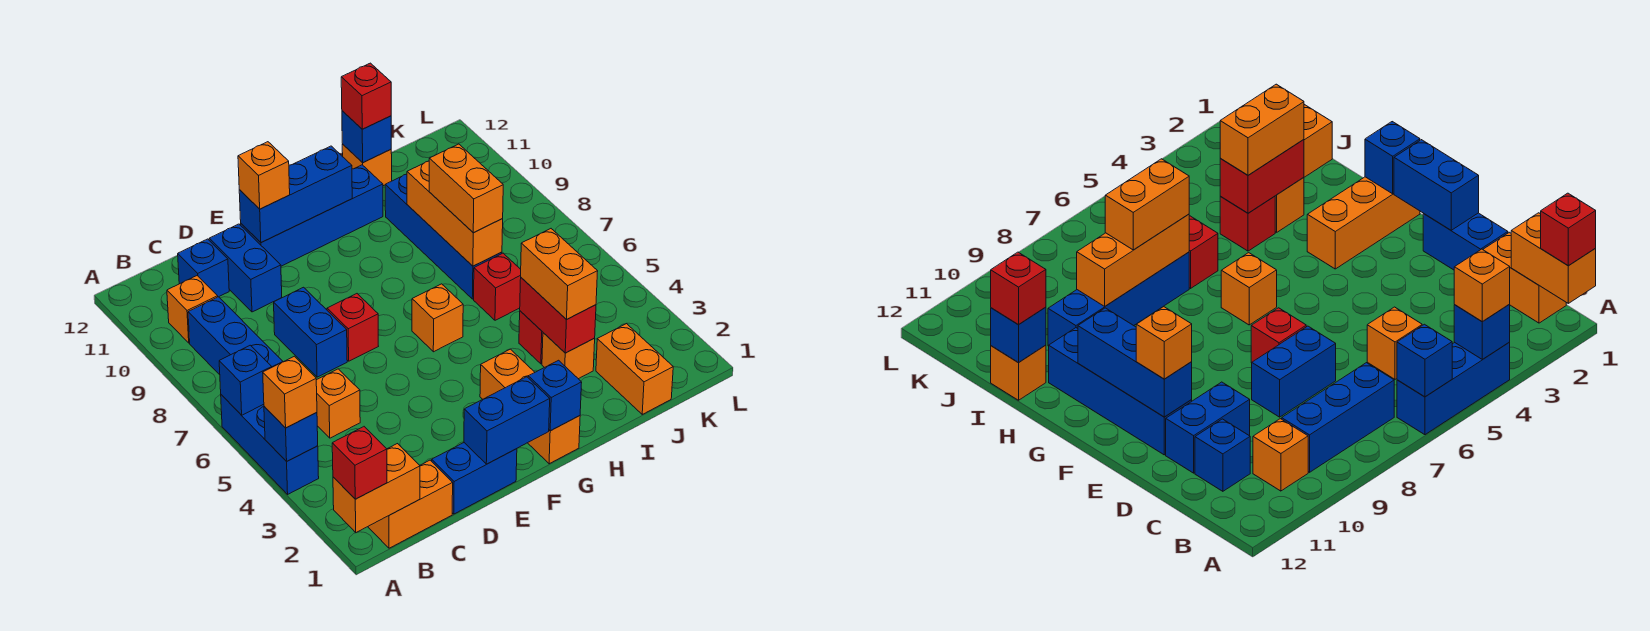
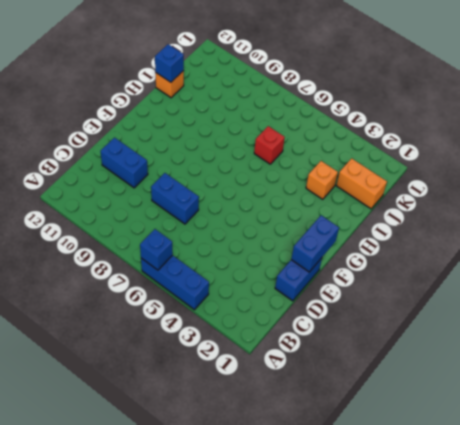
none -> orange 1x2 brick [368,460,453,548]
none -> blue 1x3 brick [188,297,283,375]
none -> orange 1x1 brick [167,276,218,343]
none -> orange 1x1 brick [316,369,360,438]

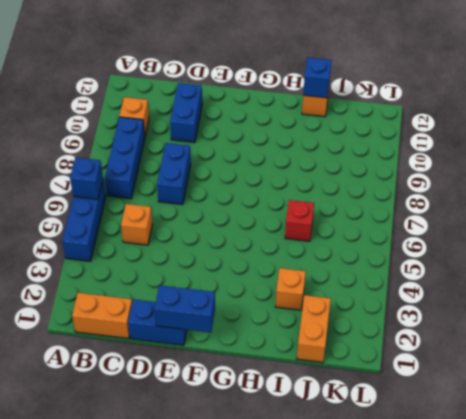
none -> blue 1x1 brick [178,239,229,297]
none -> red 1x1 brick [327,294,378,361]
none -> blue 1x4 brick [241,165,383,266]
none -> orange 1x3 brick [480,349,580,464]

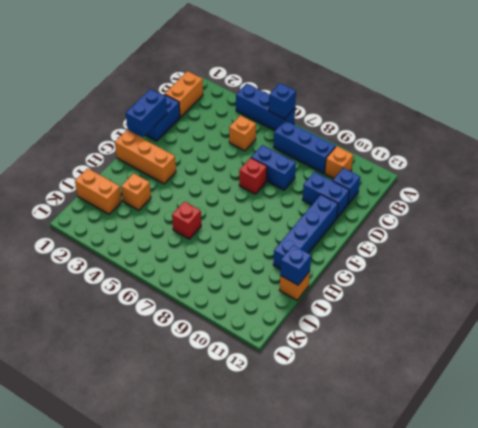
none -> orange 1x1 brick [412,284,463,352]
none -> red 1x1 brick [519,311,543,364]
none -> blue 1x4 brick [385,174,502,299]
none -> orange 1x2 brick [333,444,420,533]

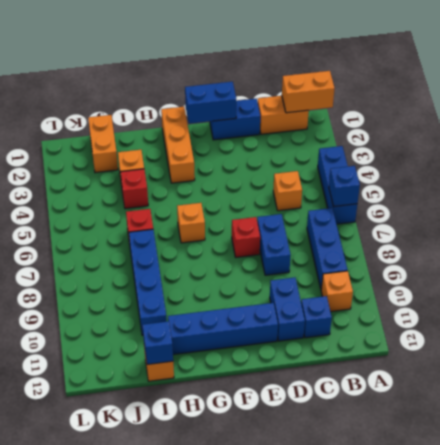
none -> blue 1x1 brick [264,407,318,462]
none -> blue 1x3 brick [239,146,352,243]
none -> blue 1x1 brick [528,360,582,431]
none -> red 1x2 brick [520,278,596,353]

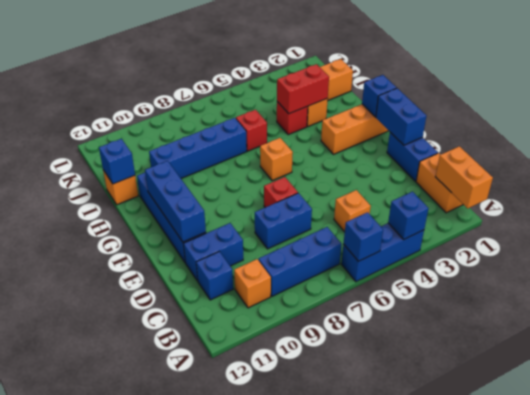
none -> orange 1x3 brick [407,161,503,266]
none -> red 1x1 brick [332,427,387,499]
none -> orange 1x1 brick [263,356,317,428]
none -> orange 1x1 brick [238,142,290,209]

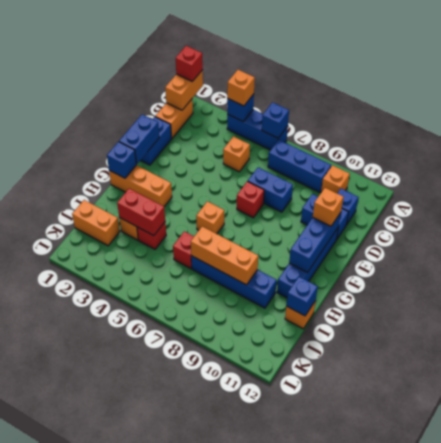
none -> orange 1x2 brick [521,229,598,320]
none -> orange 1x2 brick [429,144,503,233]
none -> red 1x1 brick [341,63,391,129]

